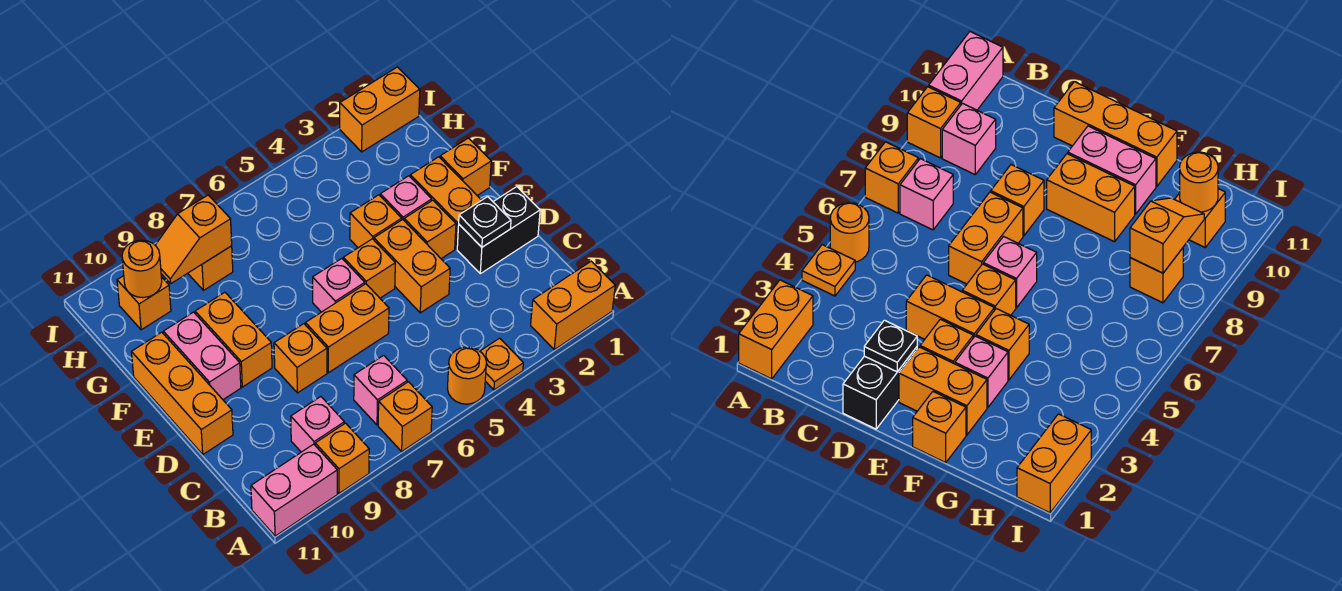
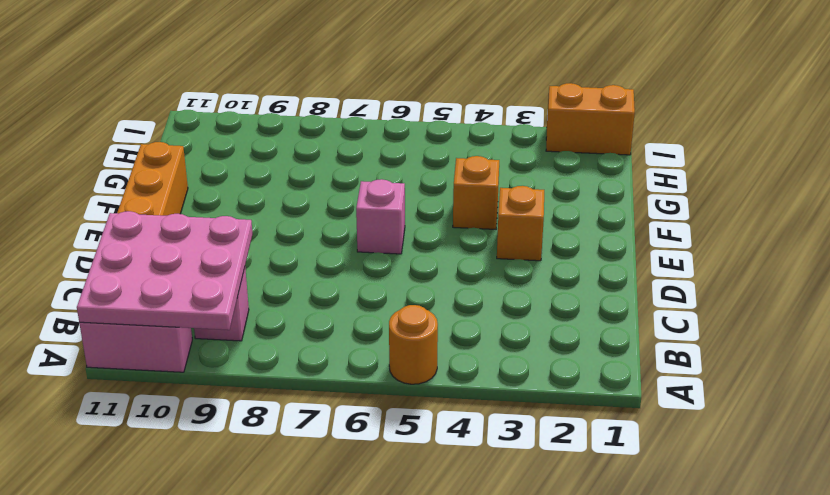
pink 3x3 plate [77,211,253,330] -> none
none -> orange 1x2 brick [531,261,615,350]
none -> orange 1x1 plate [480,338,523,390]
none -> orange 1x1 brick [378,382,432,451]

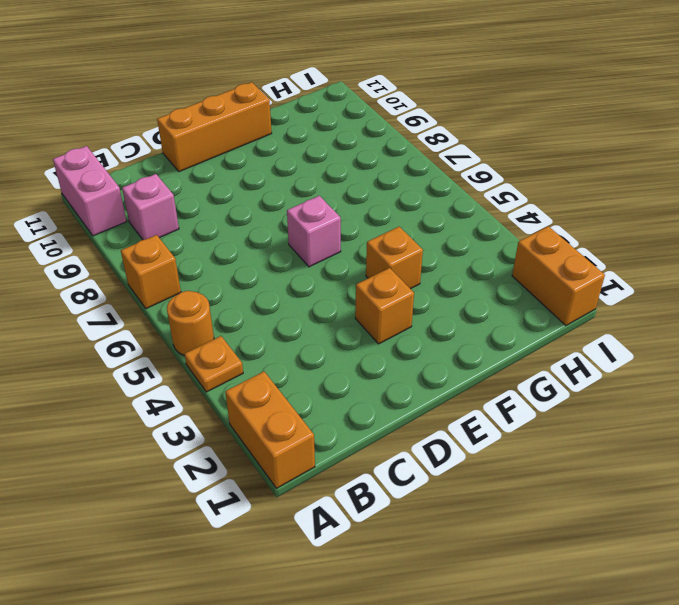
none -> orange 1x1 brick [315,423,369,493]
none -> pink 1x1 brick [354,355,407,425]
none -> black 1x2 brick [457,187,540,274]

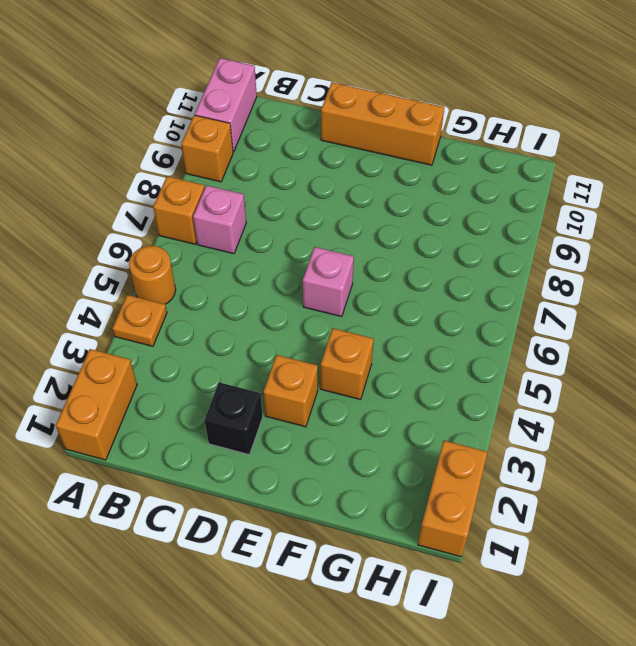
black 1x1 brick [204,382,263,455] -> black 1x2 brick [457,187,540,274]
none -> pink 1x1 brick [291,397,344,452]
none -> orange 1x2 brick [374,220,450,313]
none -> orange 1x2 brick [305,284,389,373]

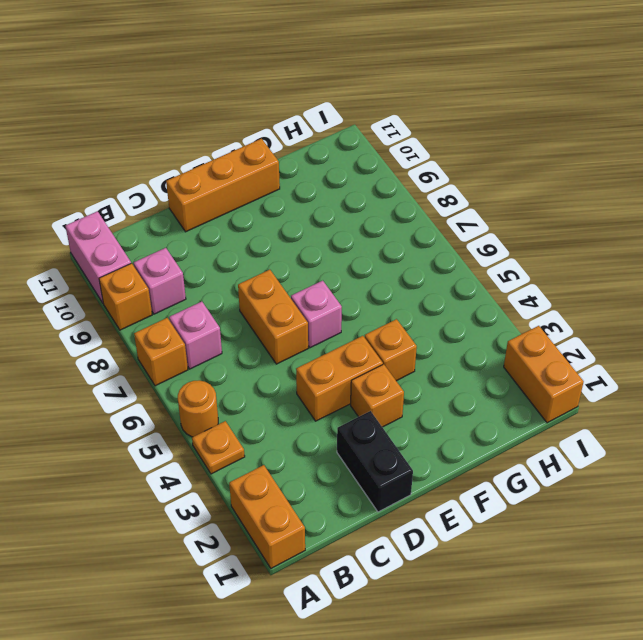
none -> orange 1x1 brick [274,324,327,393]
none -> orange 1x2 brick [410,157,481,249]
none -> orange 1x1 brick [343,239,395,298]

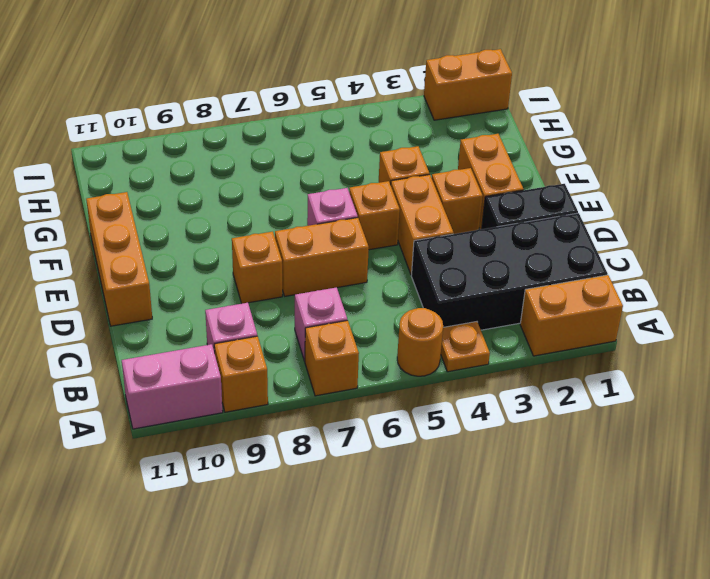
black 2x4 brick [411,213,608,330] -> none
none -> orange 1x2 brick [195,292,272,387]
none -> pink 1x2 brick [163,312,241,400]
none -> orange 1x1 brick [440,138,491,195]

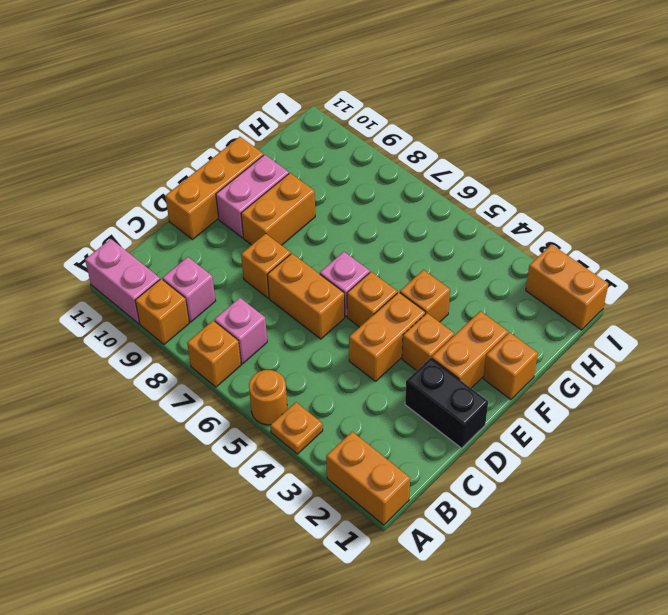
none -> pink 1x1 brick [380,176,432,220]
none -> orange 1x1 brick [188,246,233,290]
none -> orange 1x1 brick [117,276,171,330]

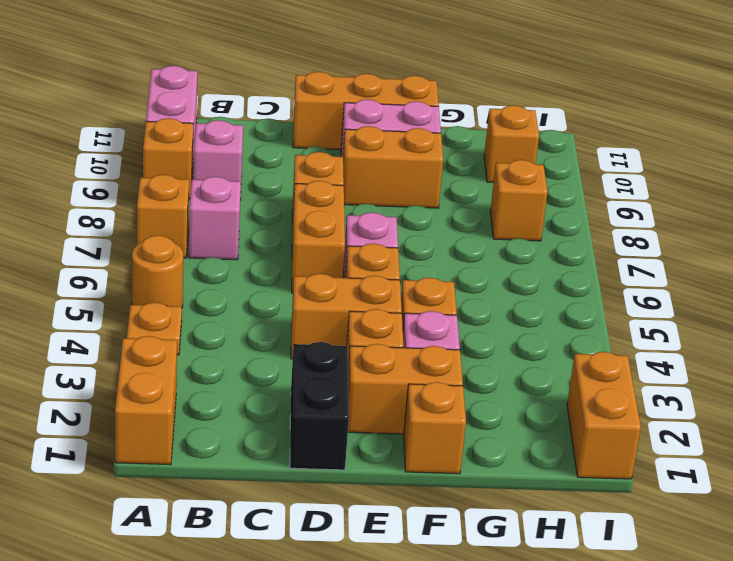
none -> black 1x1 plate [459,197,511,247]
none -> orange 1x2 slope [155,195,232,283]
none -> orange 1x1 round brick [122,240,162,298]

